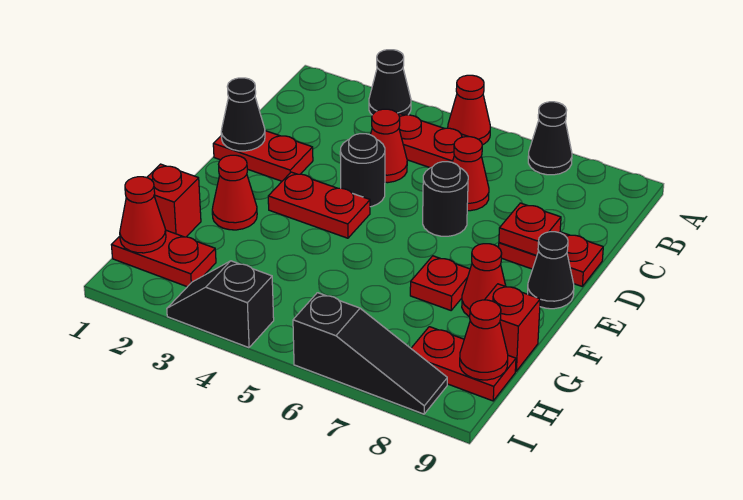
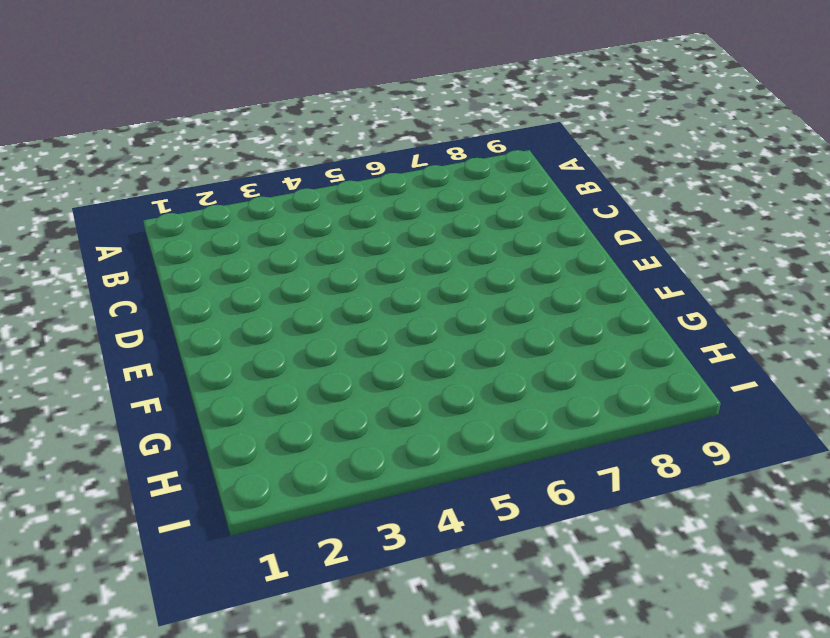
none -> black 1x1 cone [369,50,411,115]
none -> red 1x1 cone [448,75,490,145]
none -> black 1x1 cone [528,102,572,175]

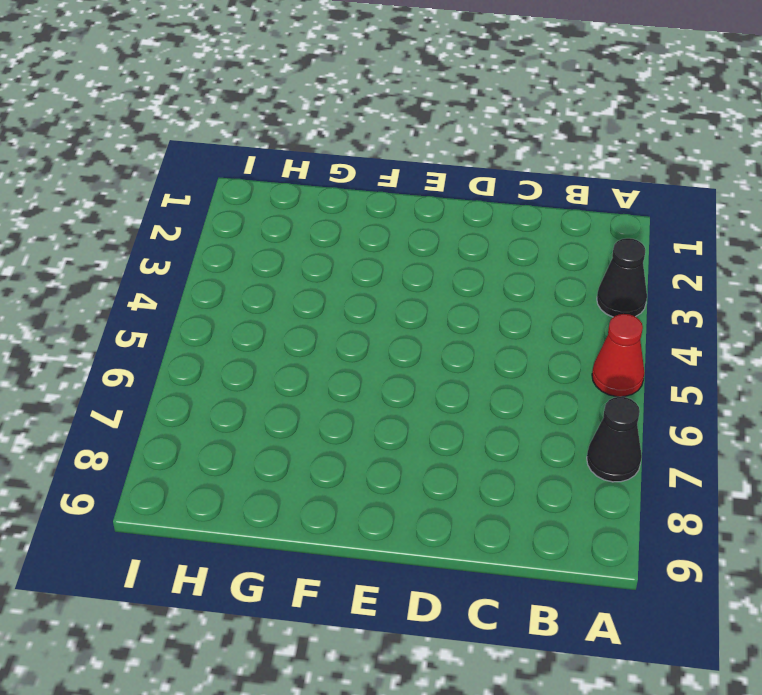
none -> red 1x2 plate [399,113,468,168]
none -> red 1x1 cone [371,109,407,183]
none -> red 1x1 cone [452,137,489,211]

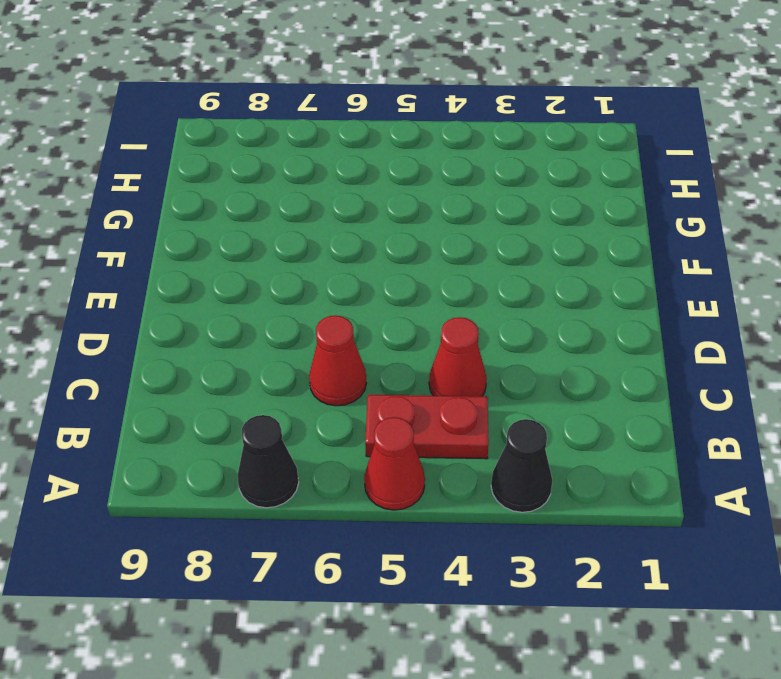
none -> red 1x2 plate [213,131,313,181]
none -> black 1x1 round brick [340,134,385,207]
none -> black 1x1 round brick [423,162,468,236]

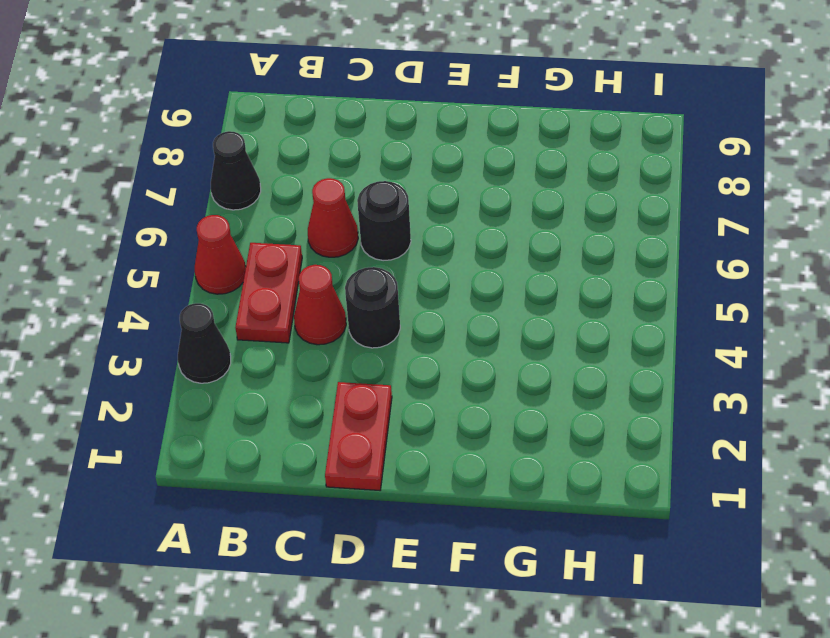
none -> red 1x2 plate [499,232,603,286]
none -> red 1x2 plate [268,172,370,238]
none -> black 1x1 cone [528,232,574,309]

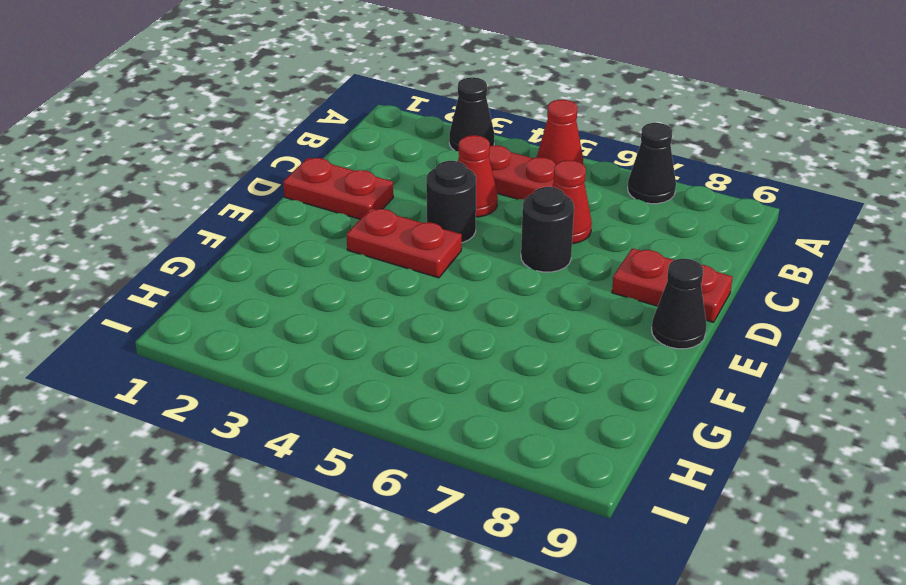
none -> red 1x1 cone [212,155,257,230]
none -> red 1x1 plate [410,256,470,310]
none -> red 1x1 cone [462,244,506,317]

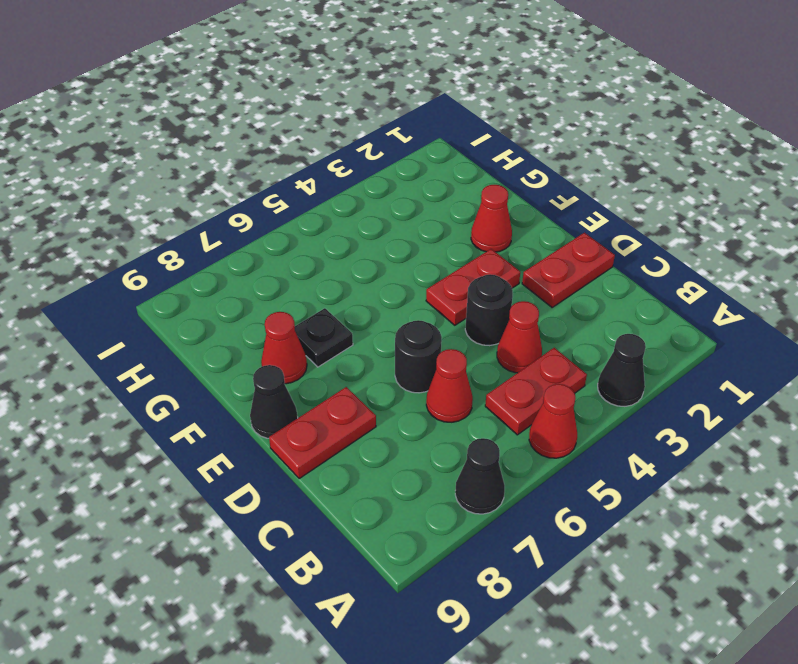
black 1x1 plate [295,308,353,367] -> red 1x1 plate [410,256,470,310]
none -> red 1x1 brick [147,164,201,237]
none -> red 1x1 brick [485,284,540,371]
none -> red 1x2 plate [112,230,216,287]

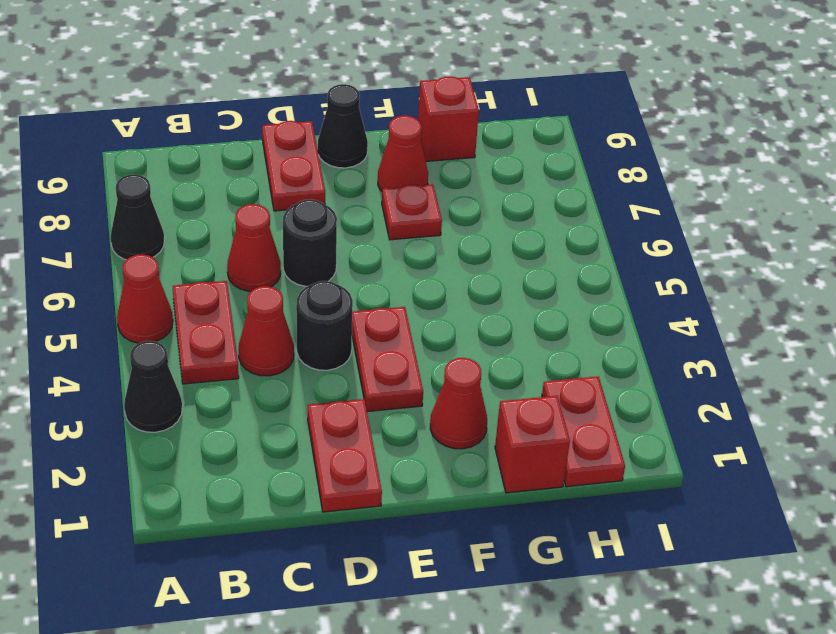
none -> red 1x2 plate [411,327,516,401]
none -> black 1x2 slope [167,261,274,348]
none -> black 1x3 slope [293,293,447,414]

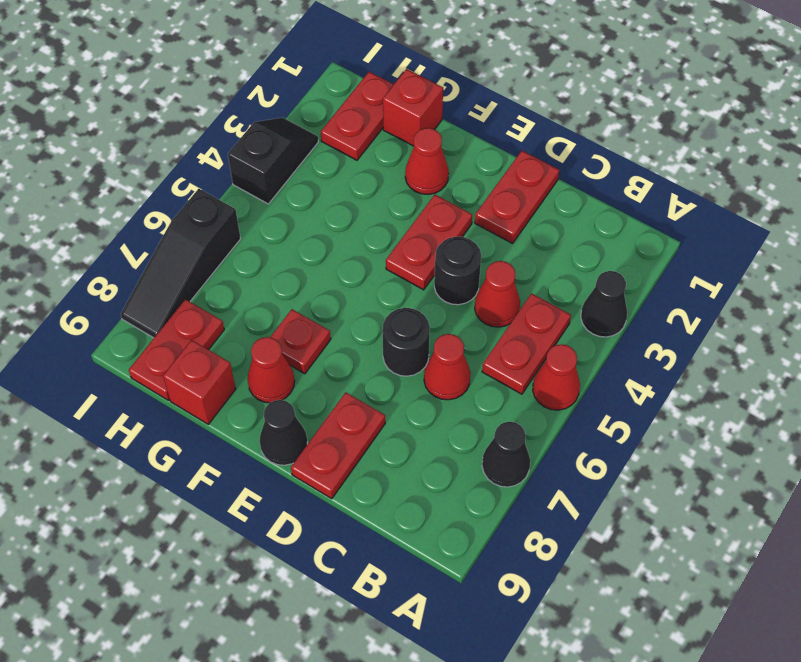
none -> black 1x1 cone [221,78,265,151]
none -> red 1x1 plate [499,203,561,255]
none -> red 1x1 cone [120,177,166,253]

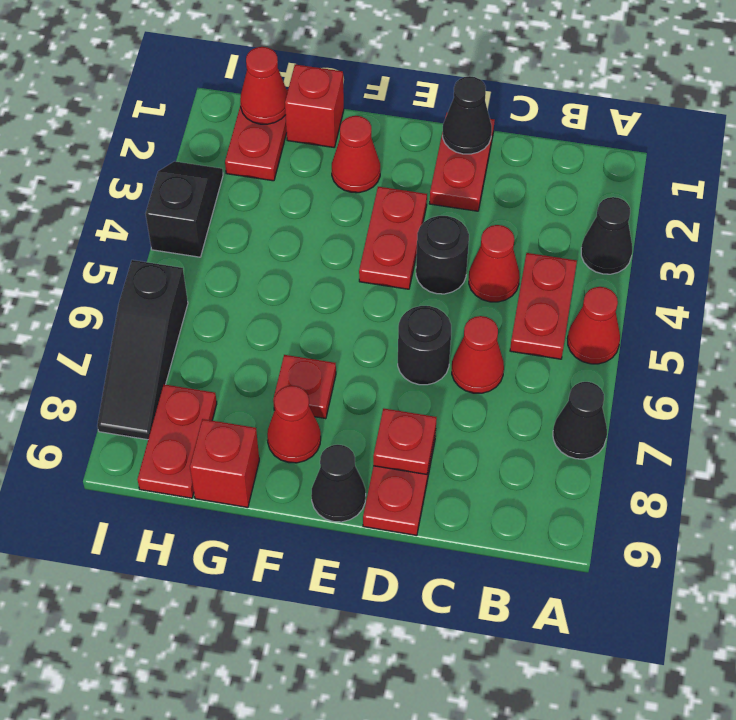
none -> red 1x1 cone [460,300,508,380]

